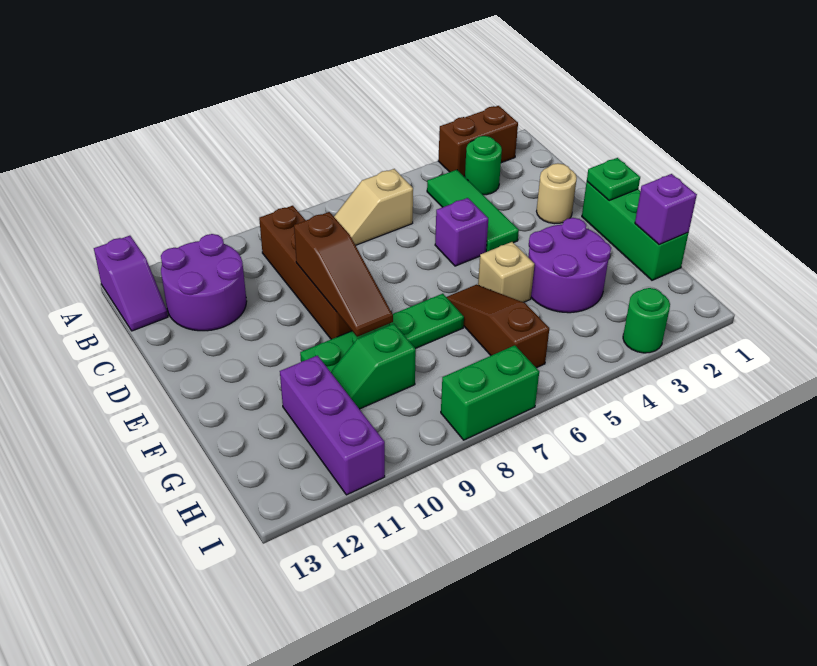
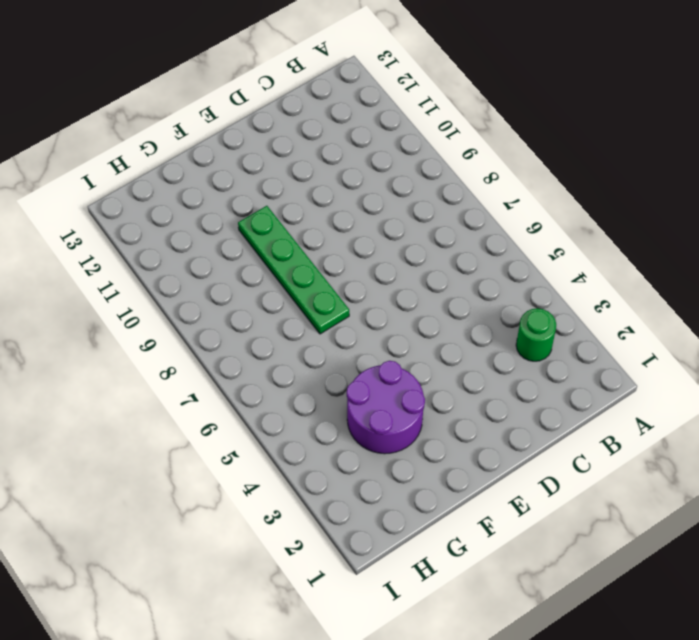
none -> brown 1x2 brick [438,106,518,176]
none -> purple 1x2 slope [94,236,168,331]
none -> green 1x3 tile [427,170,519,252]

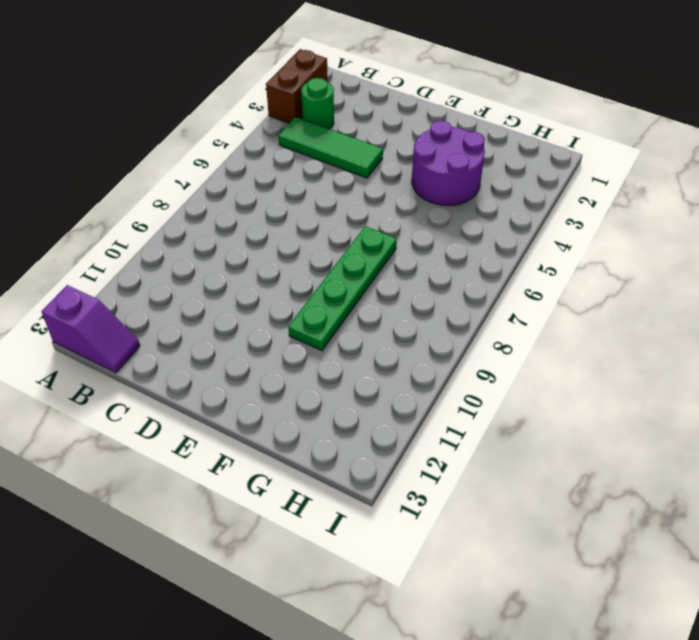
none -> tan 1x2 slope [334,169,413,245]
none -> brown 1x4 brick [259,206,352,339]
none -> purple 2x2 round brick [161,234,247,331]

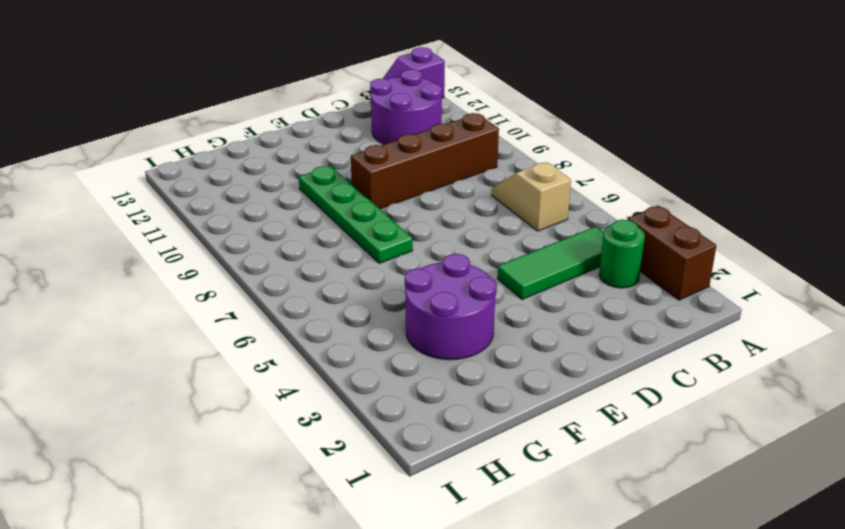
none -> tan 1x1 round brick [537,163,577,224]
none -> purple 1x1 brick [435,198,488,266]
none -> green 1x3 brick [582,182,688,280]

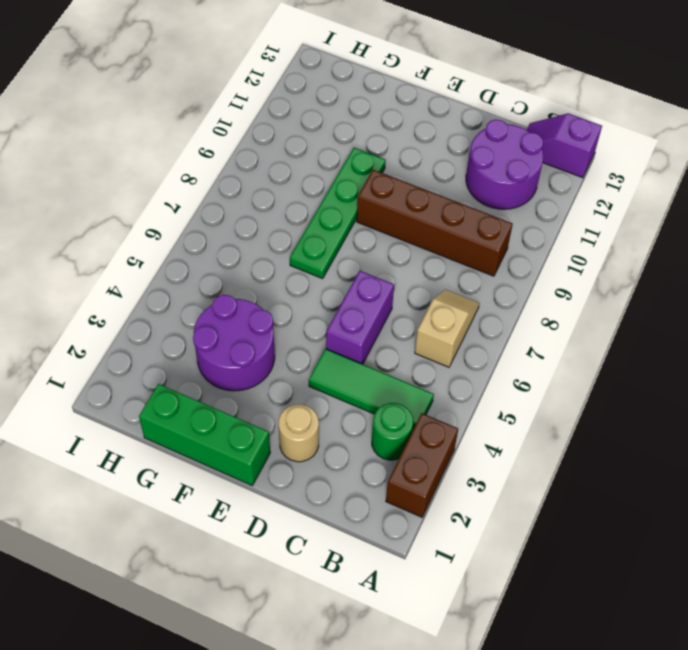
purple 1x2 brick [326,271,394,364] -> purple 1x1 brick [435,198,488,266]
none -> tan 1x1 brick [478,242,534,302]
none -> brown 1x3 slope [447,285,549,368]
none -> green 1x2 slope [331,324,416,409]

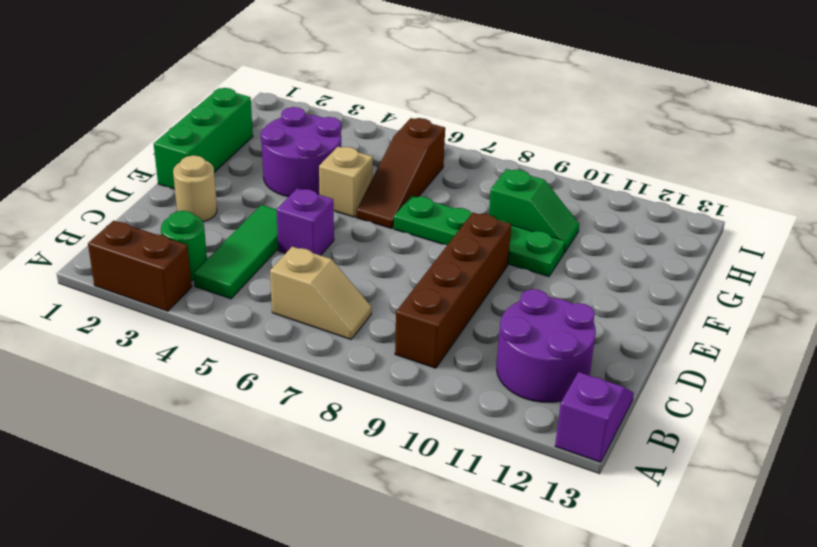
none -> purple 1x3 brick [280,355,385,495]
none -> green 1x1 round brick [623,288,670,353]
none -> green 1x2 brick [441,345,539,440]

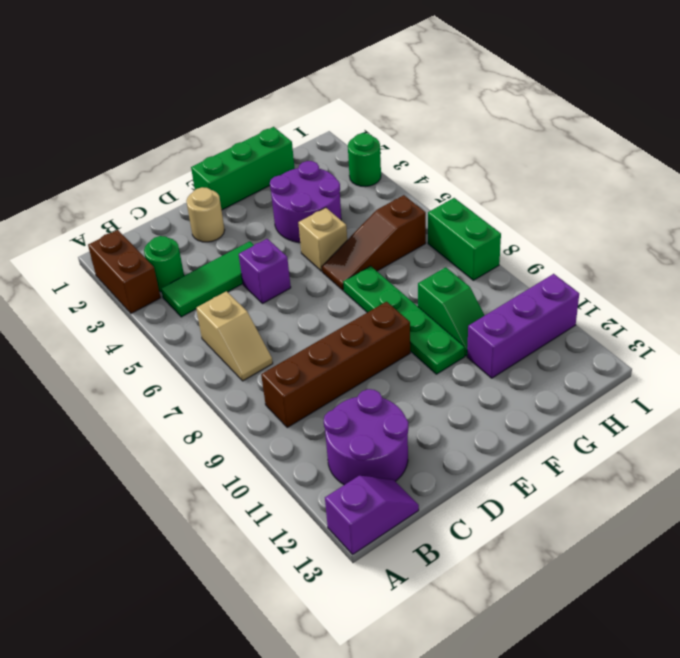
none -> brown 1x3 slope [294,212,393,337]
none -> green 1x1 plate [587,158,640,200]
none -> purple 1x1 brick [635,174,697,245]

